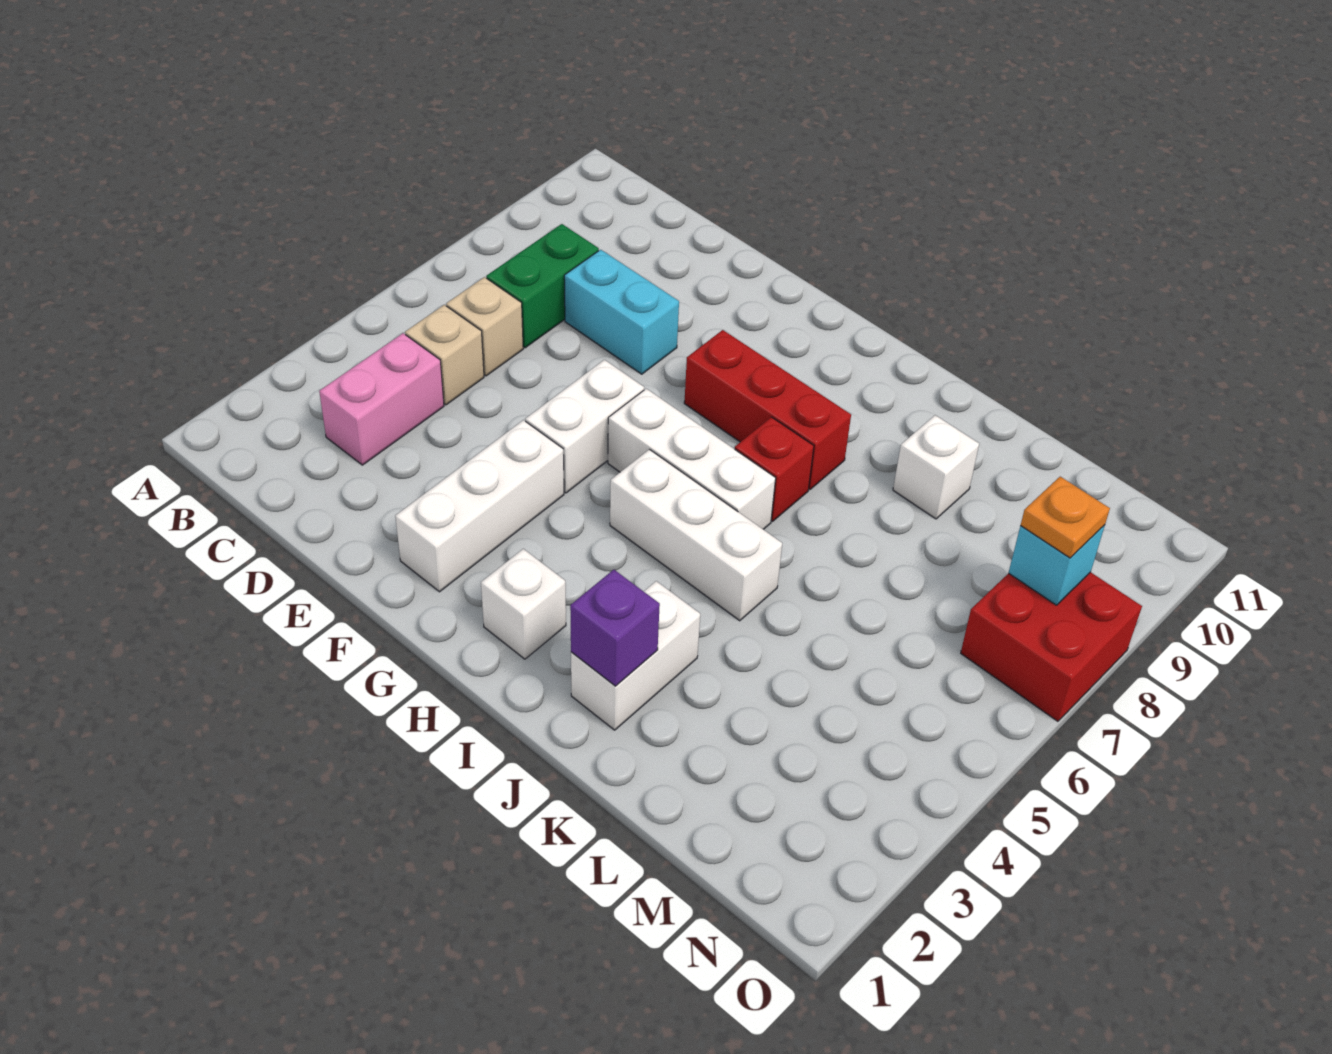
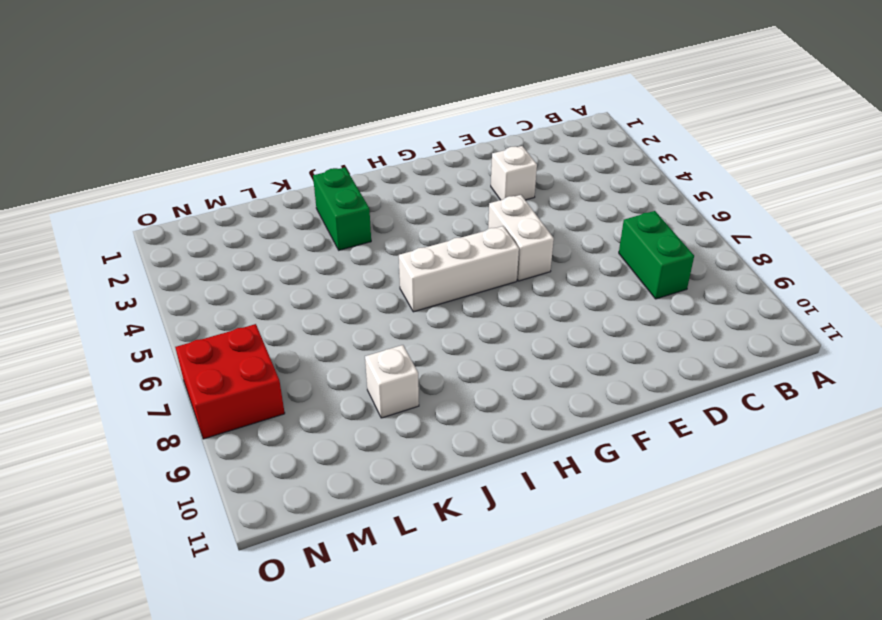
white 1x1 brick [491,146,537,200] -> white 1x1 brick moved to [481,549,566,659]
green 1x2 brick [313,167,371,250] -> white 1x2 brick [571,581,700,730]
none -> pink 1x2 brick [319,333,444,465]
none -> tan 1x1 brick [405,305,484,405]
none -> tan 1x1 brick [446,277,523,376]

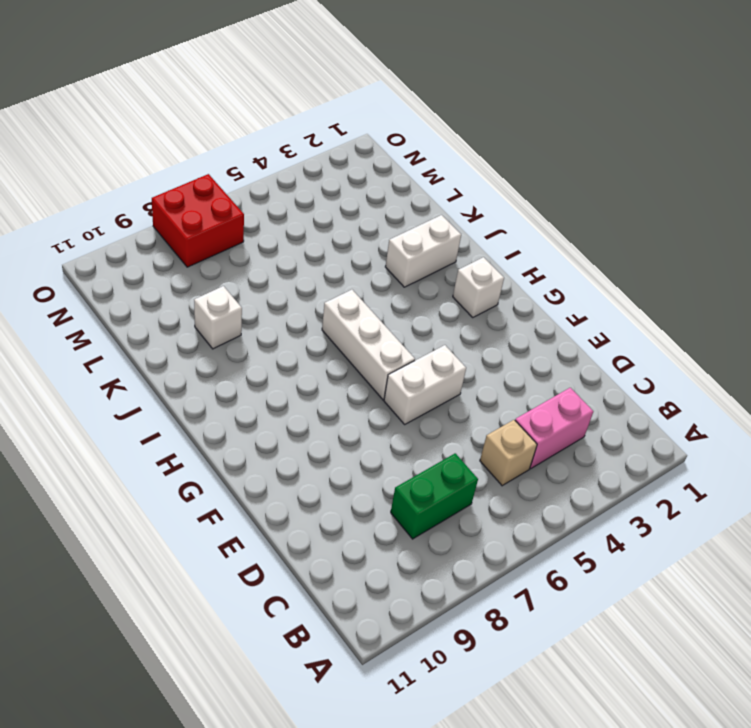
none -> tan 1x1 brick [446,277,523,376]
none -> cyan 1x2 brick [564,250,679,374]
none -> white 1x3 brick [395,420,564,592]

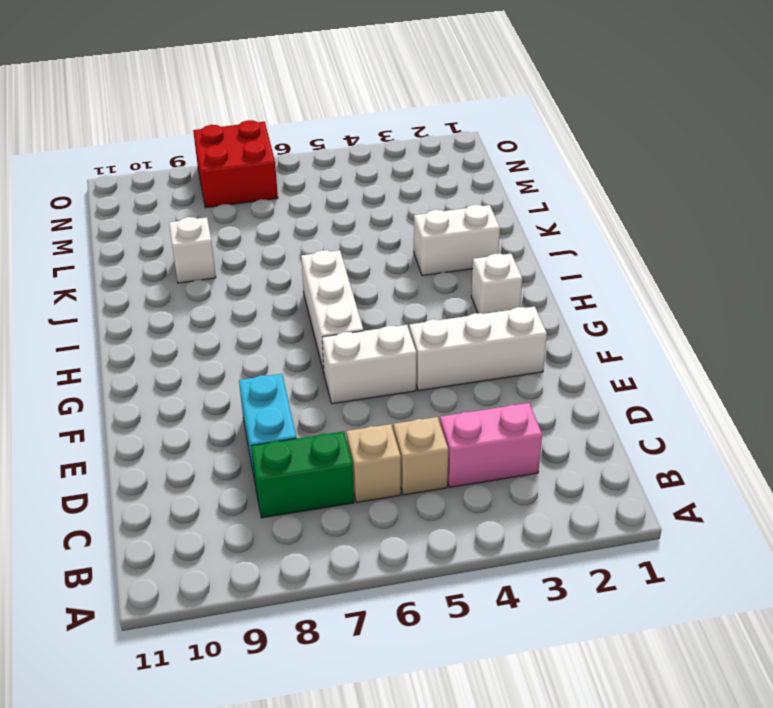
none -> red 1x3 brick [684,330,851,490]
none -> white 1x3 brick [610,449,782,621]
none -> red 1x1 brick [735,417,814,521]

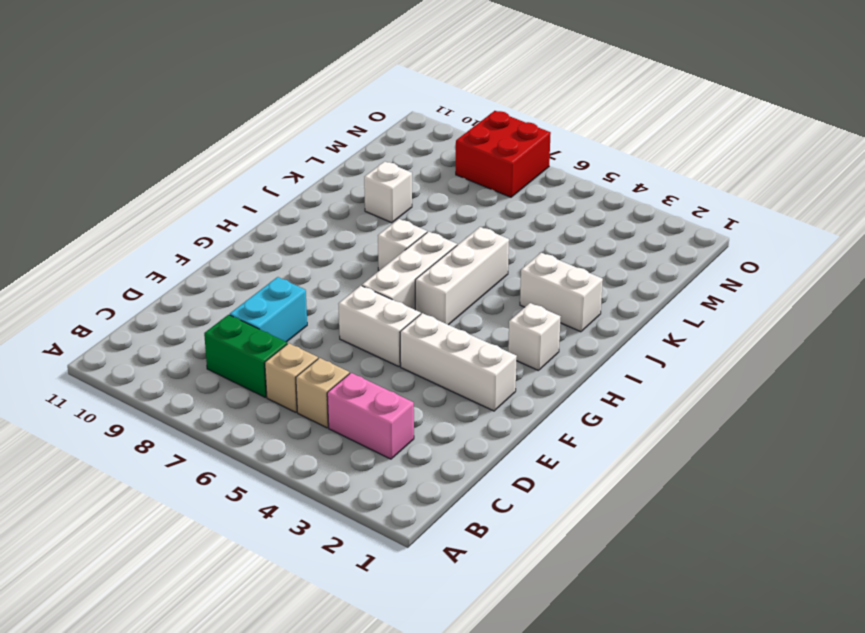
white 1x1 brick [378,219,427,271] -> red 1x1 brick [735,417,814,521]
none -> red 1x3 brick [684,330,851,490]
none -> purple 1x1 brick [570,570,660,686]
none -> cyan 1x1 brick [1009,525,1105,605]

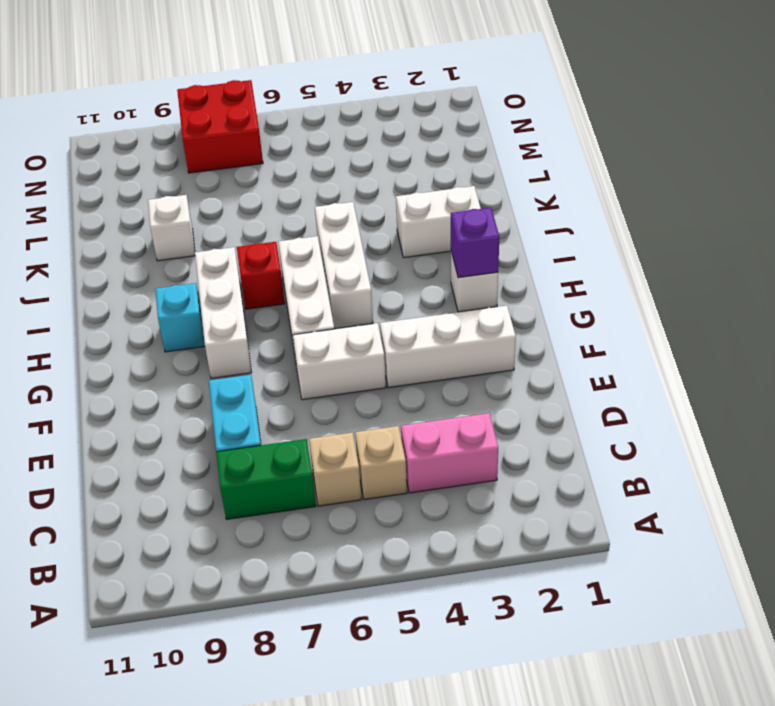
white 1x3 brick [195,247,252,378] -> red 1x3 brick [684,330,851,490]
purple 1x1 brick [451,208,499,278] -> purple 1x1 brick moved to [570,570,660,686]
cyan 1x1 brick [155,283,205,352] -> cyan 1x1 brick moved to [1009,525,1105,605]
none -> orange 1x1 plate [1021,477,1110,558]

